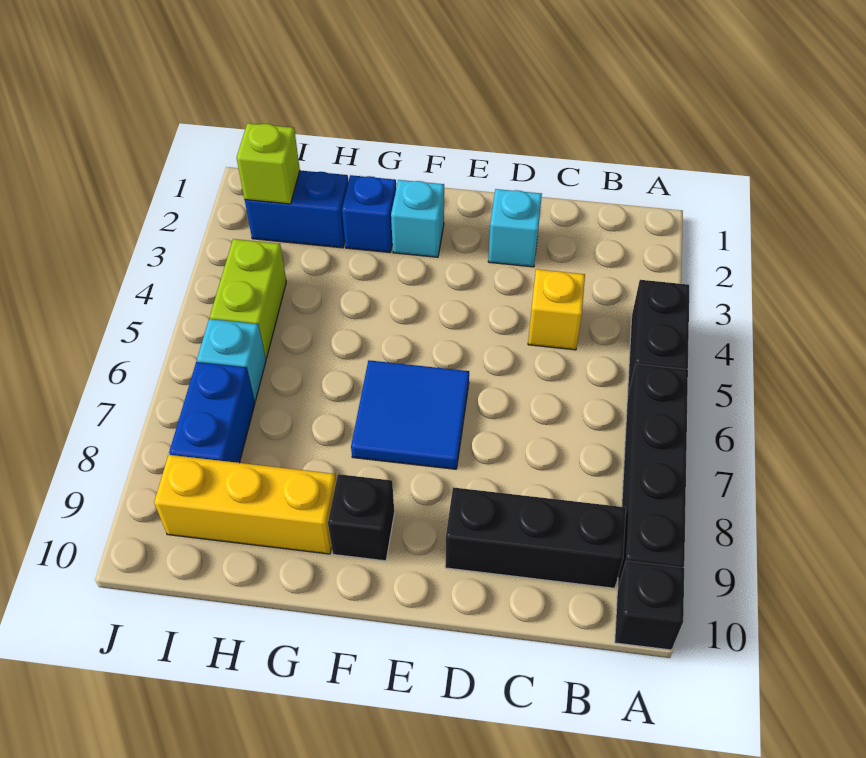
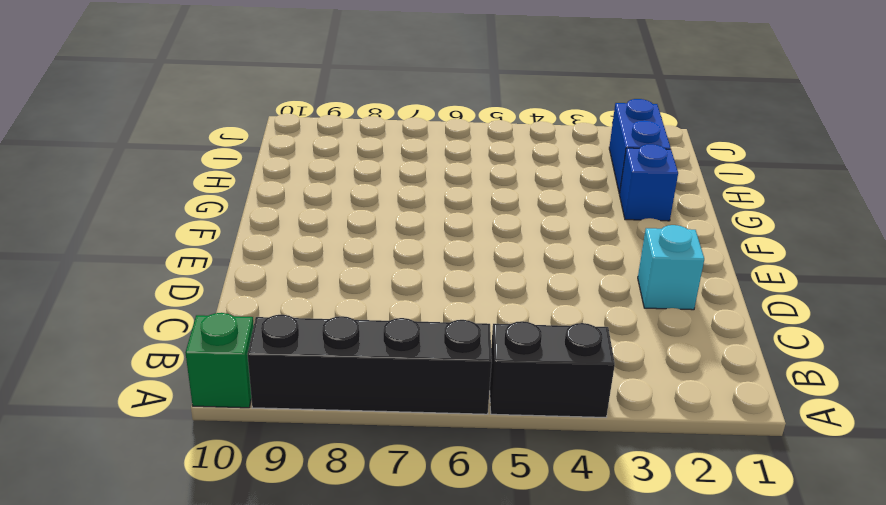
green 1x1 brick [185,313,254,408] -> black 1x1 brick [615,561,684,650]
none -> black 1x3 brick [445,487,626,588]
none -> yellow 1x1 brick [528,269,585,350]
none -> blue 2x2 tile [351,360,469,469]

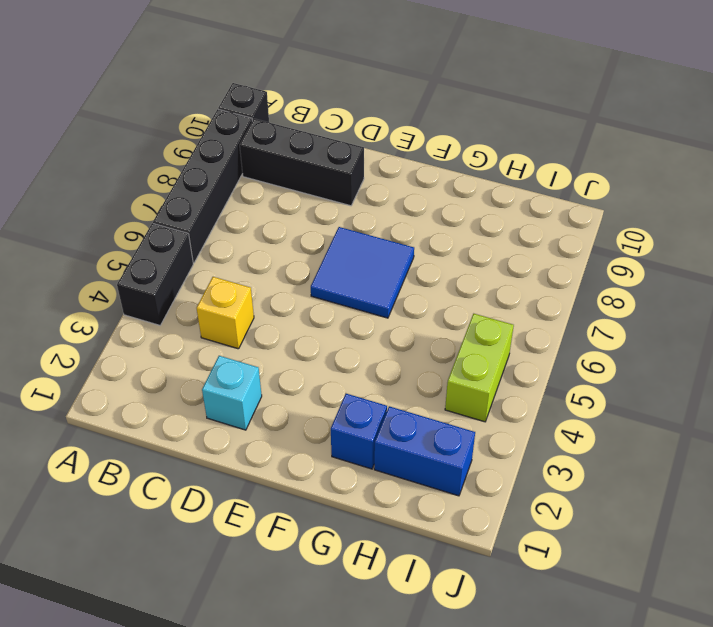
none -> cyan 1x1 brick [391,180,444,257]
none -> black 1x1 brick [328,474,394,561]
none -> yellow 1x3 brick [154,455,336,554]

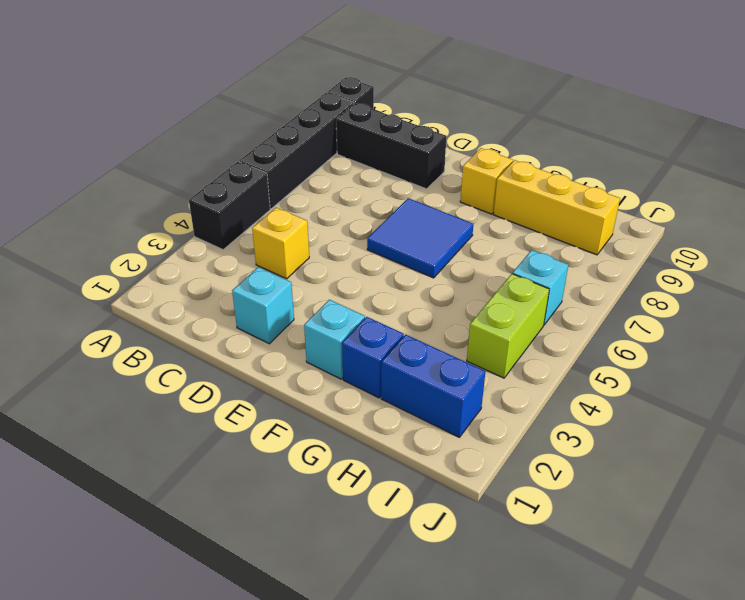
yellow 1x1 brick [460,148,513,214] -> black 1x1 brick [328,474,394,561]
none -> blue 1x2 brick [169,362,255,463]
none -> lime 1x1 brick [237,123,300,204]

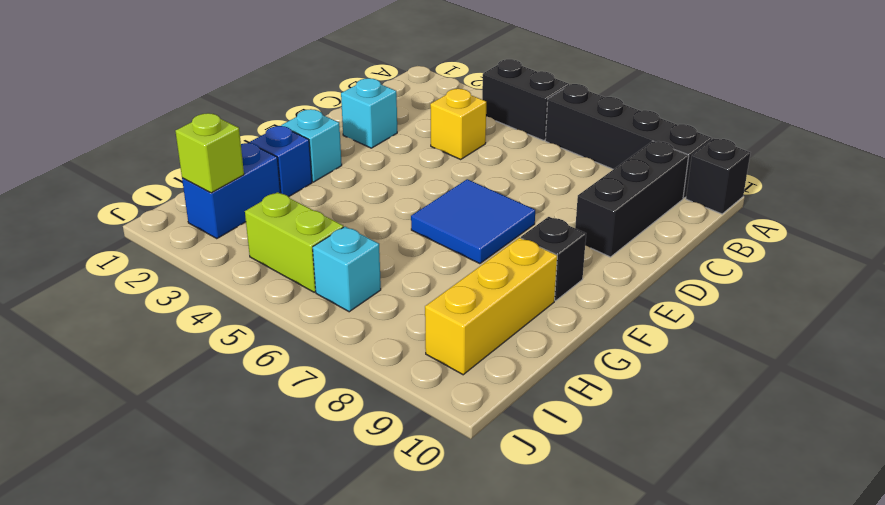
none -> blue 1x2 brick [169,362,255,463]

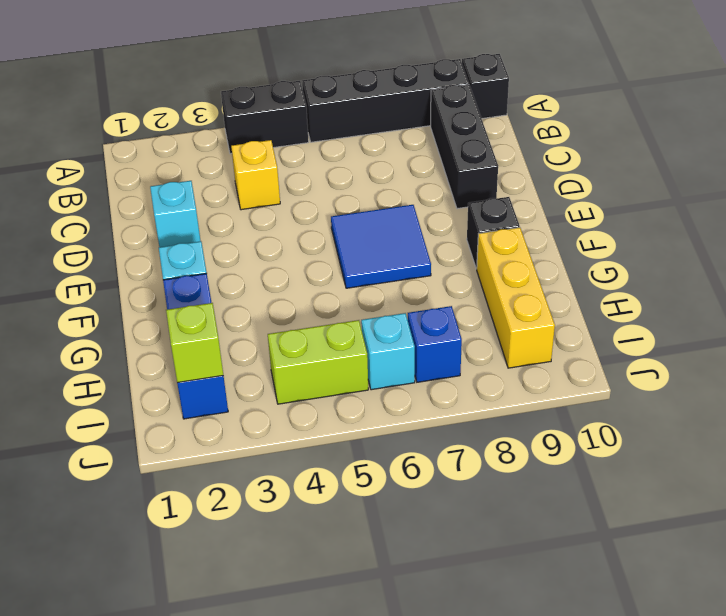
blue 1x1 brick [408,306,462,382] -> blue 1x2 brick [169,362,255,463]

